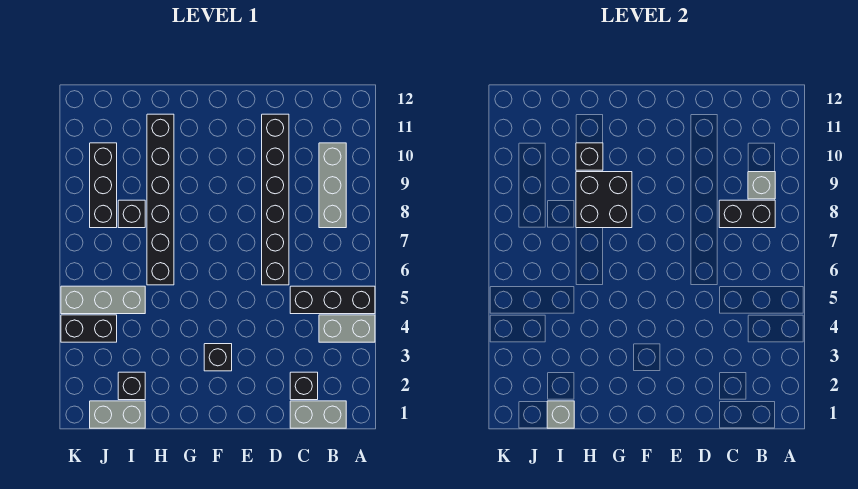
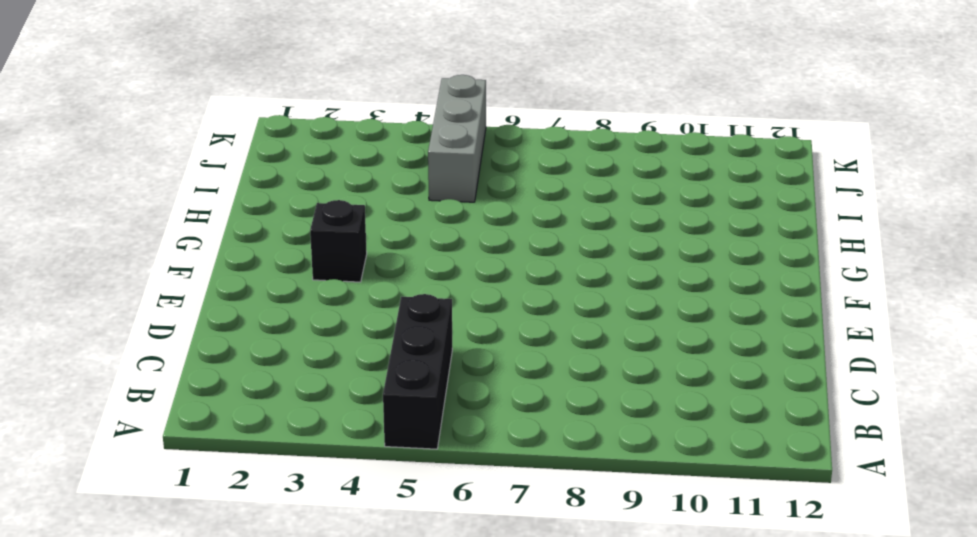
none -> grey 1x2 brick [319,315,375,342]
none -> grey 1x2 brick [290,401,346,428]
none -> grey 1x3 brick [319,143,346,228]

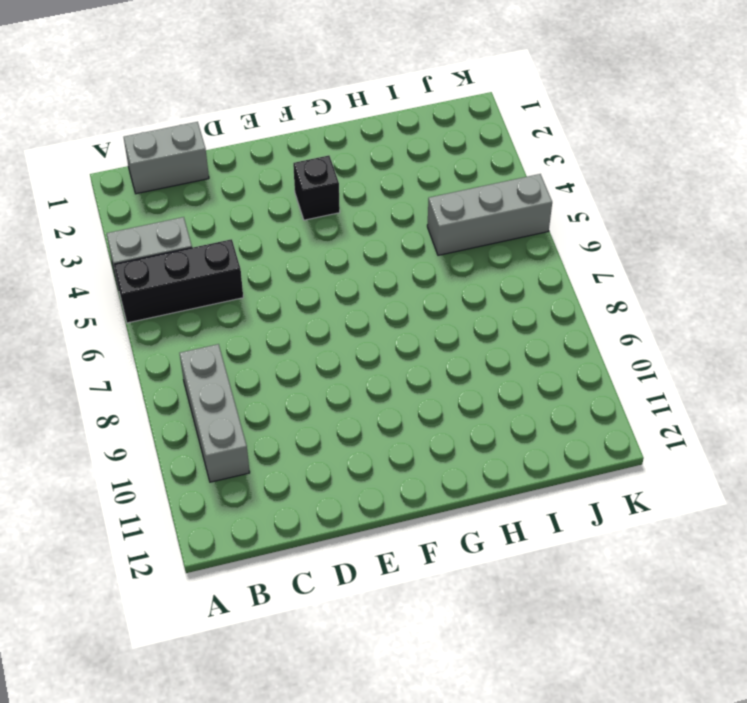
none -> black 1x1 brick [290,372,318,400]
none -> black 1x6 brick [262,114,289,285]
none -> black 1x6 brick [147,114,174,285]

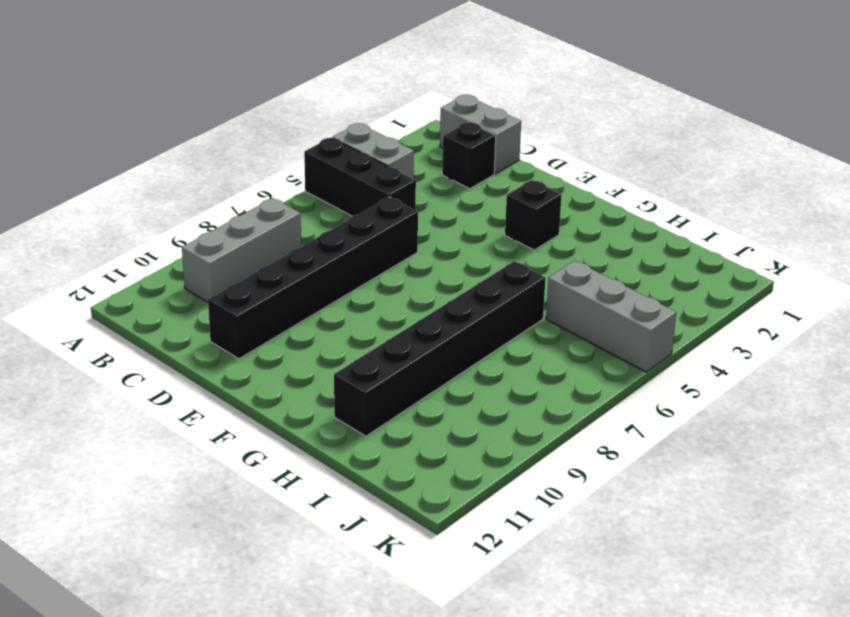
none -> grey 1x2 brick [90,401,145,428]
none -> black 1x1 brick [118,372,145,400]
none -> black 1x1 brick [118,200,145,228]

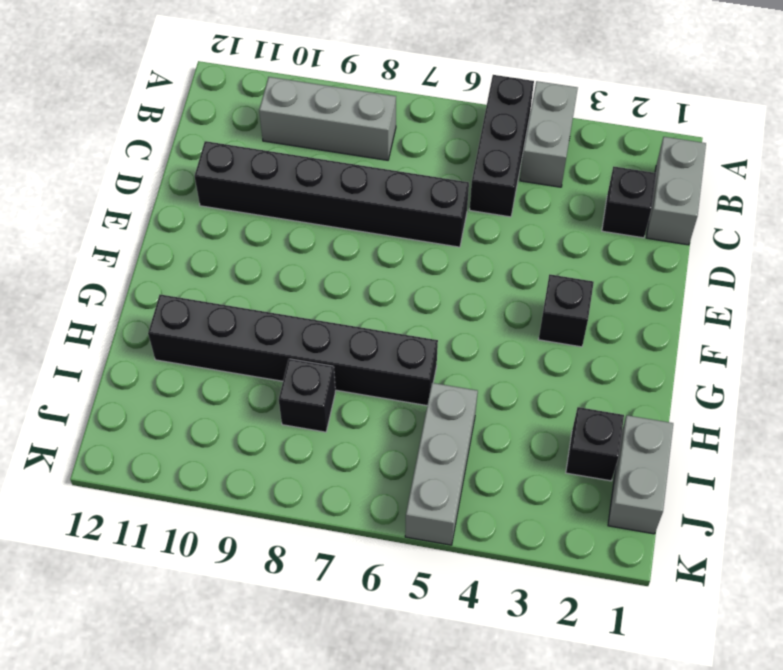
none -> black 1x2 brick [61,315,117,342]
none -> black 1x3 brick [90,143,117,228]
none -> black 1x2 brick [719,200,775,228]

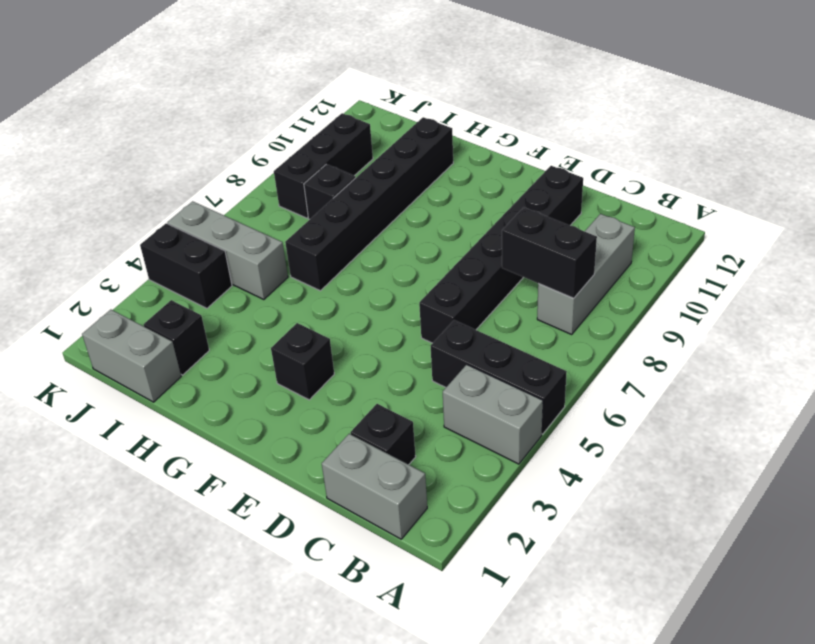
none -> grey 1x1 brick [748,172,775,199]
none -> black 2x2 brick [576,172,632,228]
none -> black 1x1 brick [576,143,603,170]

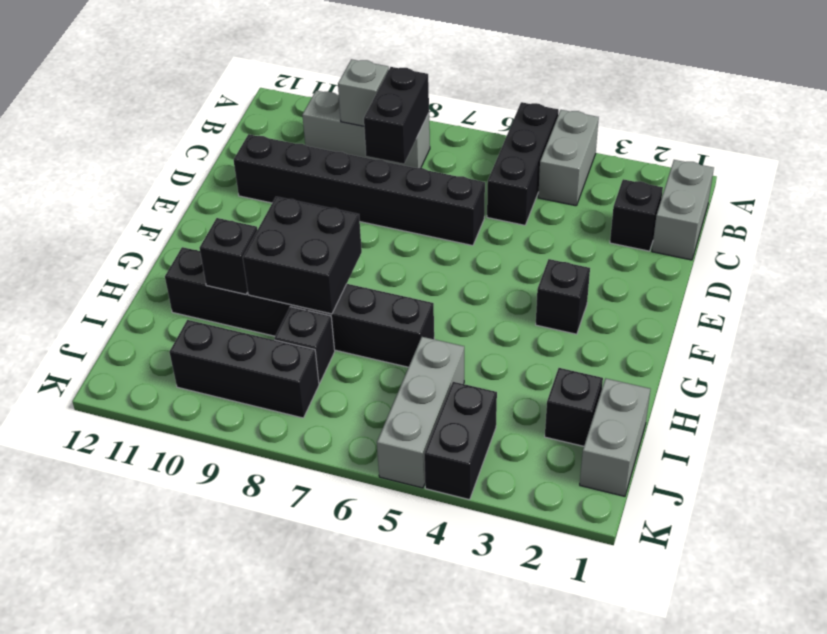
none -> grey 1x1 brick [547,401,574,428]

